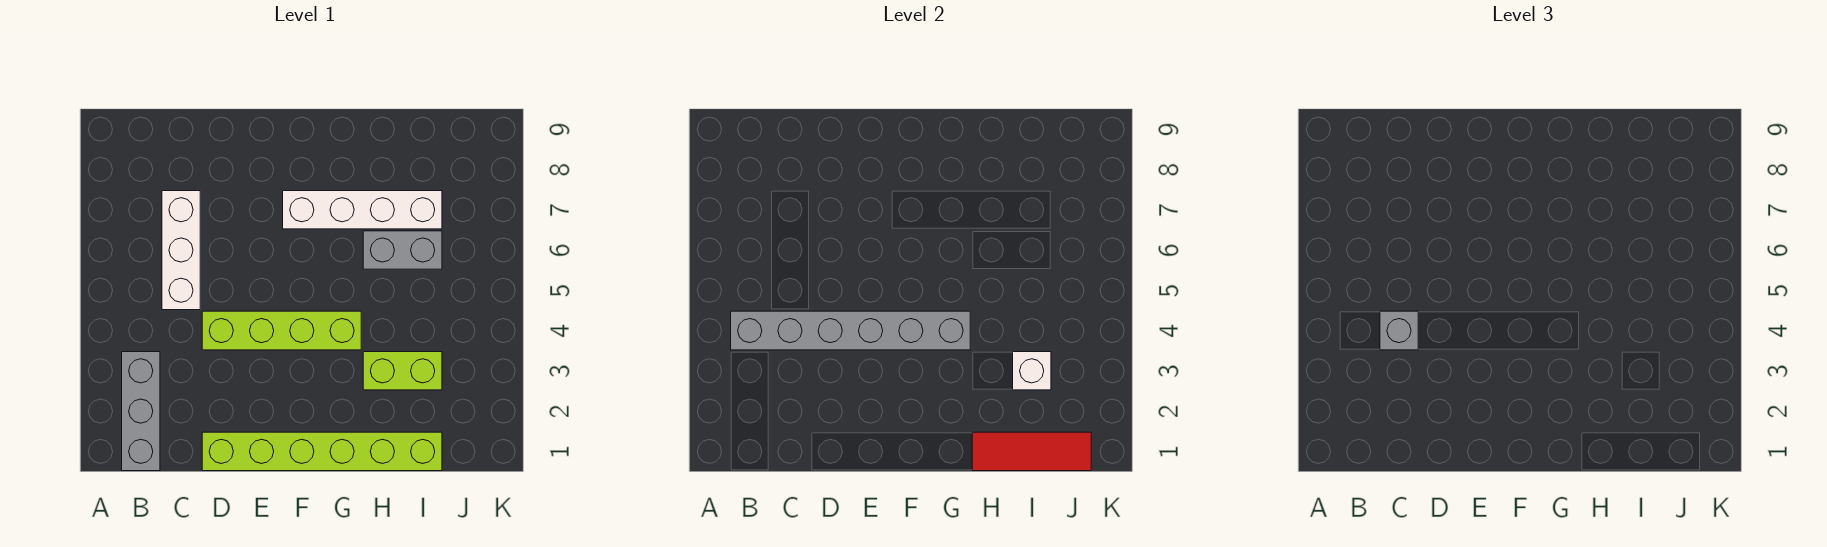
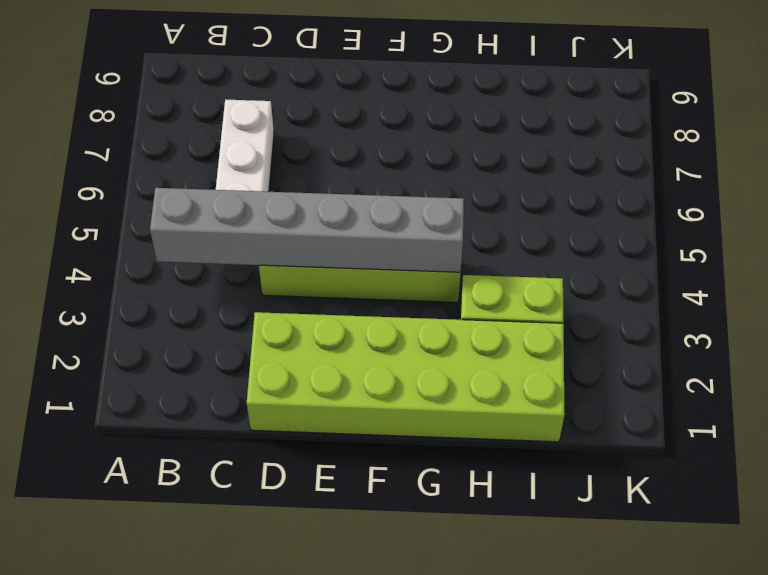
lime 2x6 brick [247,312,565,442] -> lime 1x6 brick [202,432,442,471]
none -> grey 1x3 brick [122,352,160,471]
none -> white 1x4 brick [283,191,442,229]

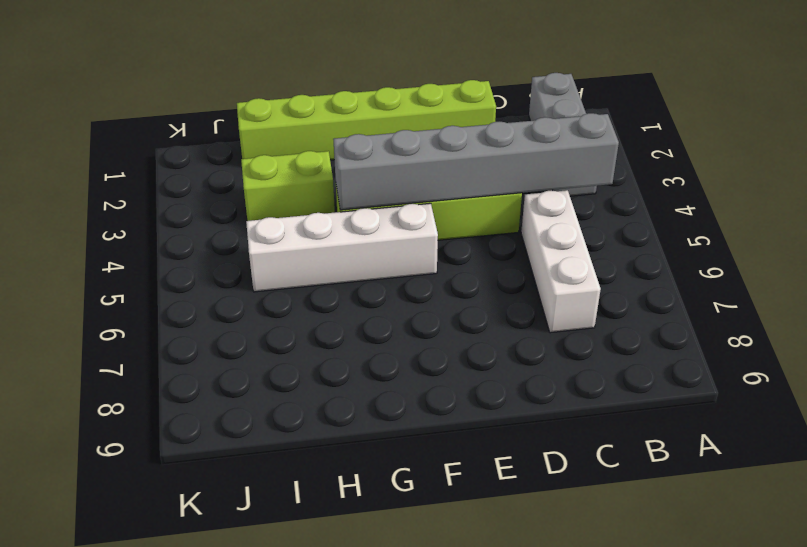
white 1x4 brick [246,203,438,292] -> white 1x4 brick moved to [283,191,442,229]
none -> grey 1x2 brick [363,231,442,269]
none -> red 1x3 tile [972,432,1091,471]

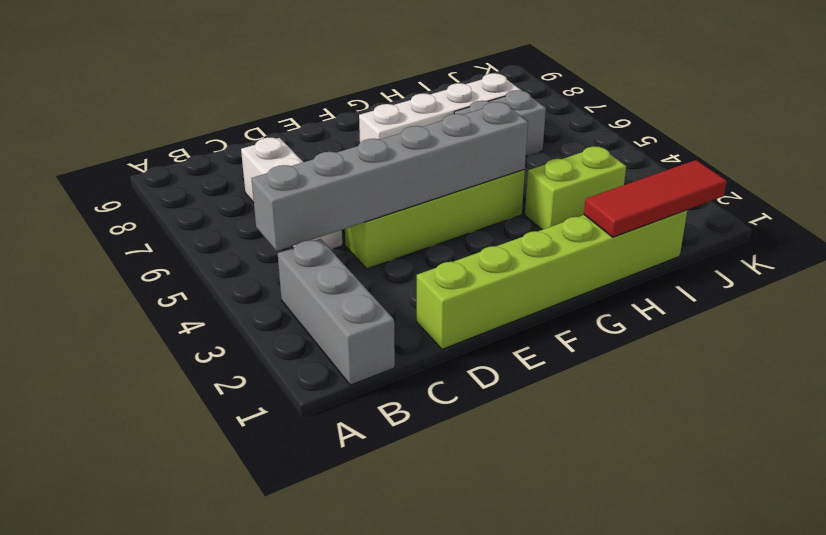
none -> white 1x1 brick [1013,352,1051,390]
none -> grey 1x1 brick [1380,311,1418,350]

